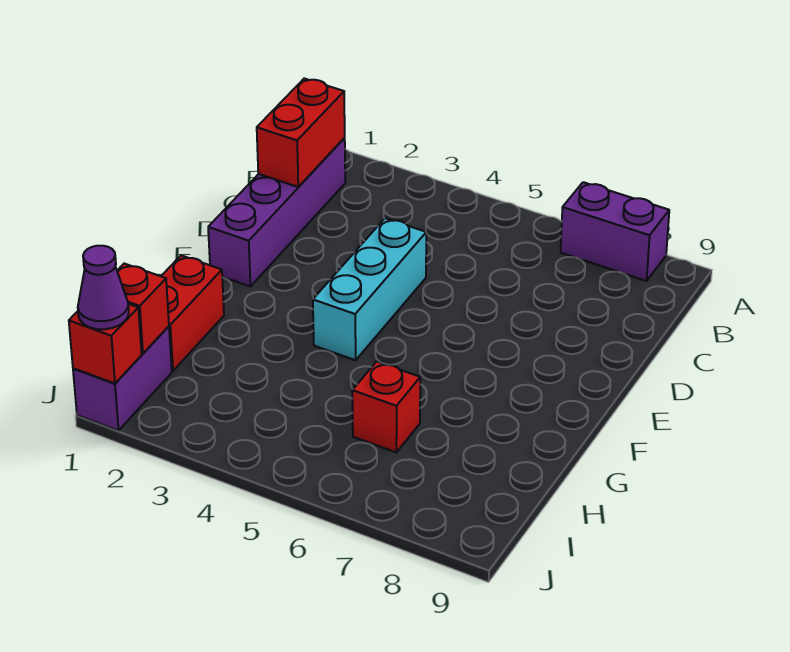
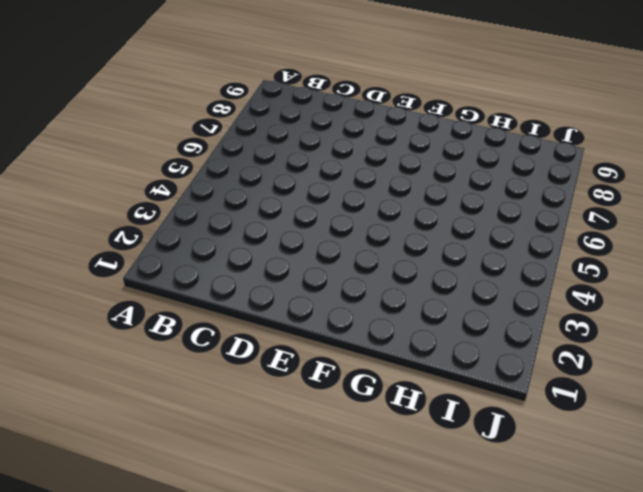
none -> purple 1x2 brick [561,182,669,281]
none -> purple 1x4 brick [208,138,345,287]

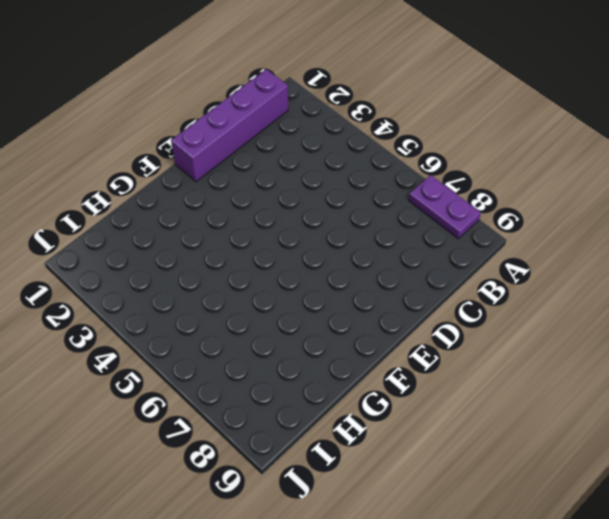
purple 1x2 plate [409,175,481,239] -> purple 1x2 brick [561,182,669,281]
none -> cyan 1x3 brick [313,218,426,360]
none -> red 1x2 brick [161,255,224,371]

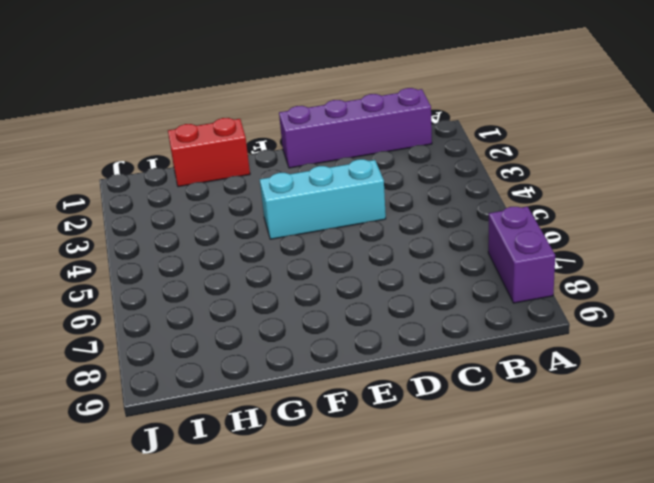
none -> red 1x1 brick [352,362,420,452]
none -> purple 1x2 brick [73,326,172,431]

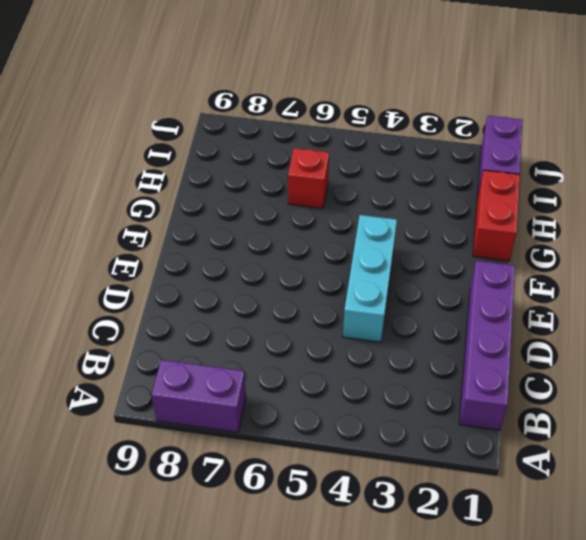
none -> red 1x2 brick [257,78,345,187]
none -> red 1x1 brick [117,264,169,354]

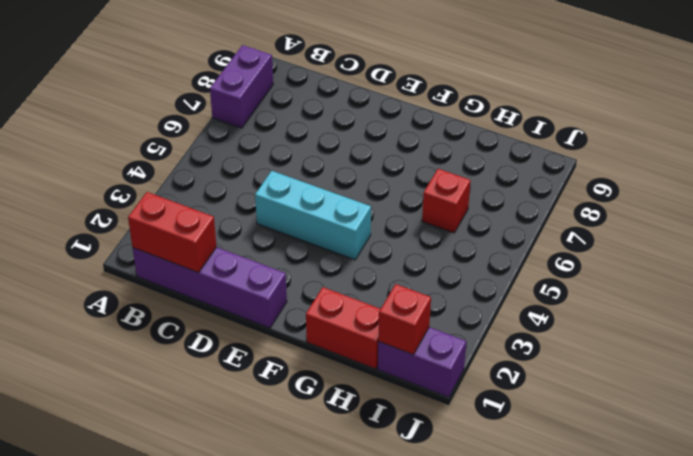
none -> red 1x1 brick [69,304,142,383]
none -> purple 1x1 cone [78,246,129,329]

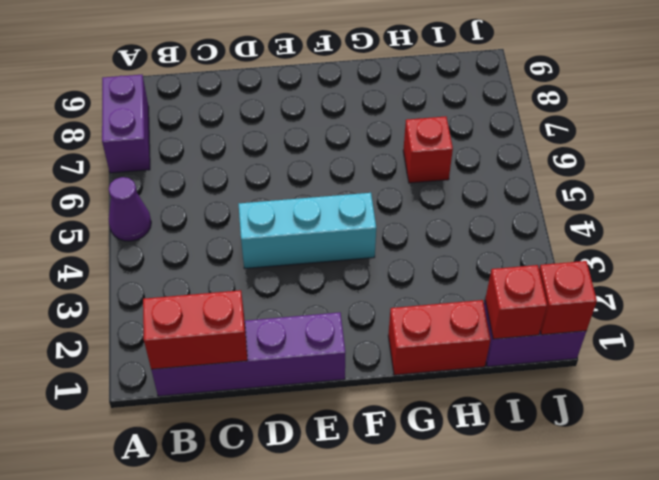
purple 1x1 cone [109,177,151,241] -> purple 1x1 cone moved to [78,246,129,329]

